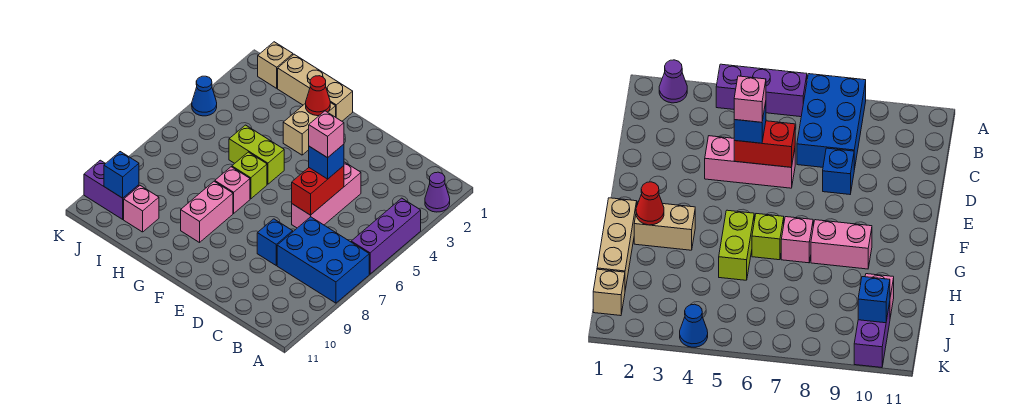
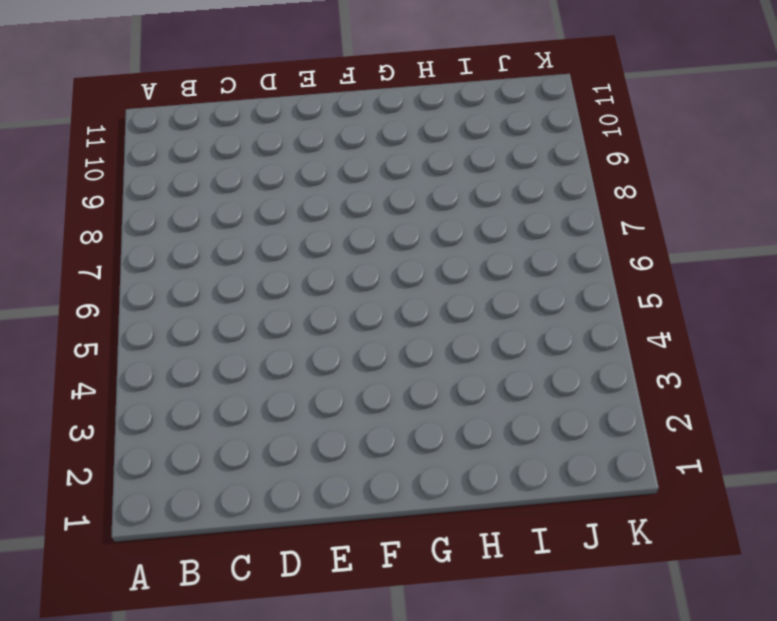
none -> purple 1x1 cone [425,172,450,212]
none -> purple 1x3 brick [351,198,421,274]
none -> blue 2x3 brick [277,217,369,303]

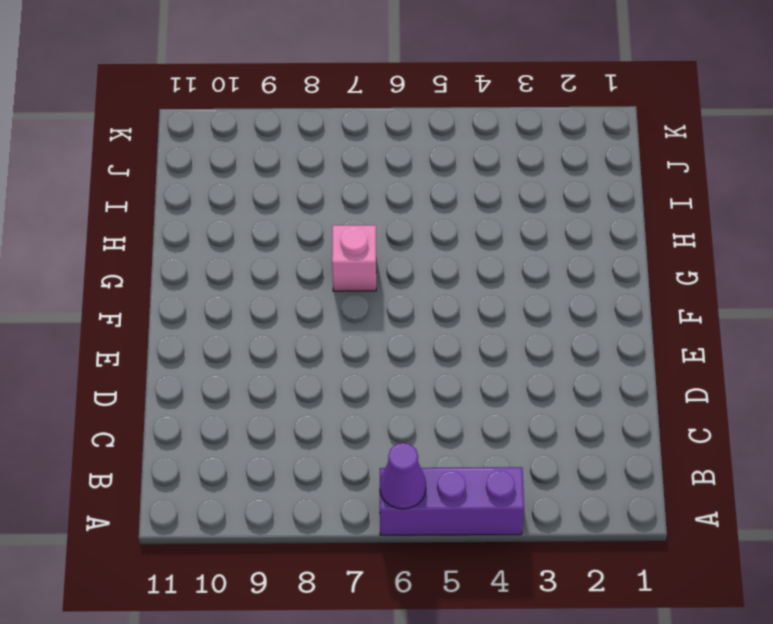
purple 1x1 cone [380,443,426,509] -> purple 1x1 cone moved to [425,172,450,212]
none -> blue 2x3 brick [277,217,369,303]
none -> pink 1x3 brick [292,162,361,228]
none -> blue 1x1 brick [257,219,293,265]

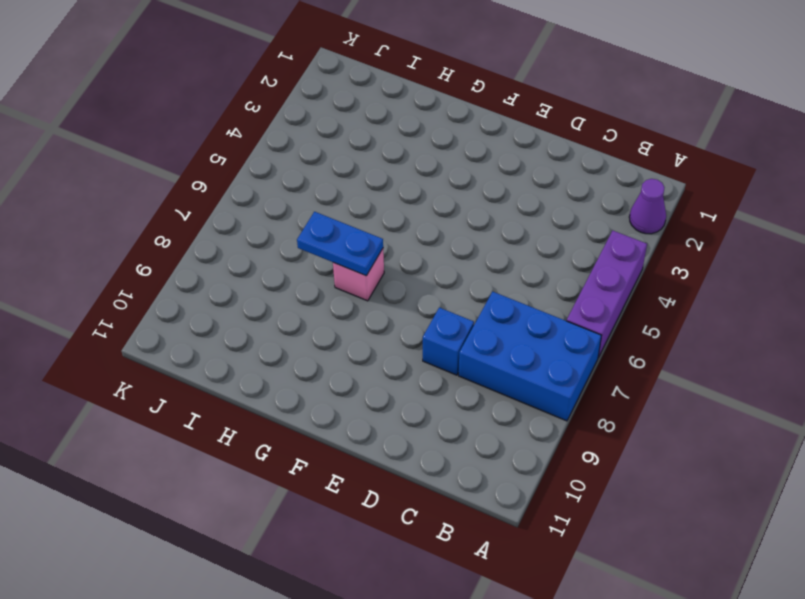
blue 1x2 plate [297,212,383,276] -> none
none -> pink 1x3 brick [292,162,361,228]
none -> tan 1x3 brick [278,54,353,121]
none -> tan 1x2 brick [283,103,336,155]

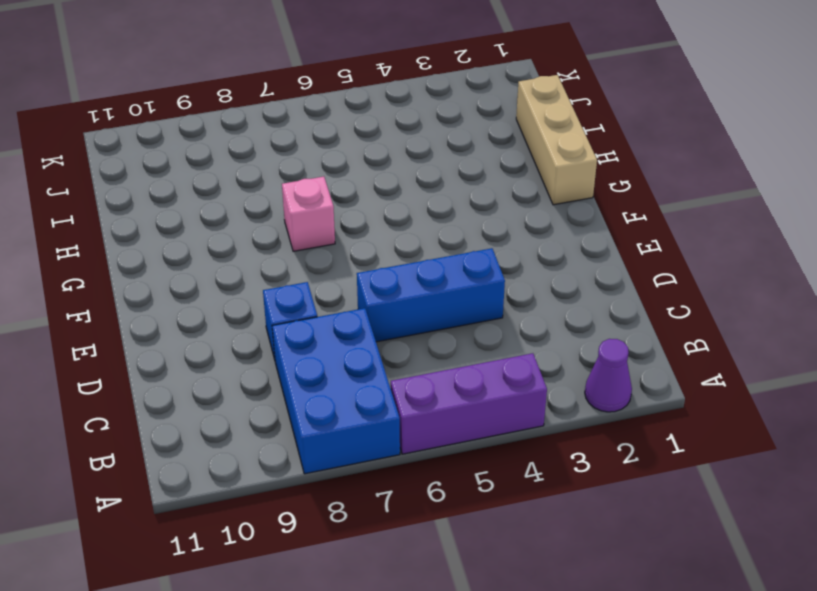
blue 1x3 brick [357,248,505,342] -> pink 1x3 brick [292,162,361,228]
none -> tan 1x2 brick [283,103,336,155]
none -> lime 1x2 brick [229,125,284,184]
none -> lime 1x1 brick [232,152,267,199]

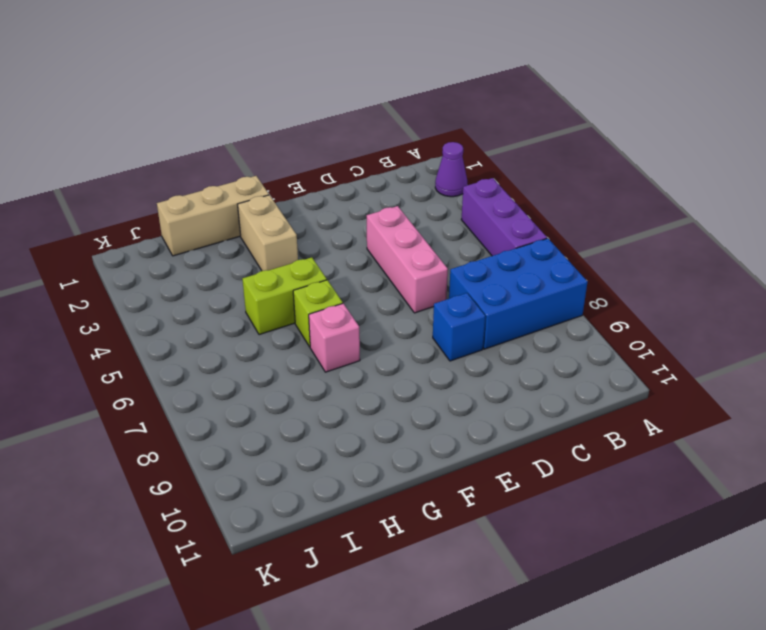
none -> pink 1x2 brick [181,181,233,243]
none -> pink 1x1 brick [124,186,159,232]
none -> tan 1x1 brick [258,42,293,88]

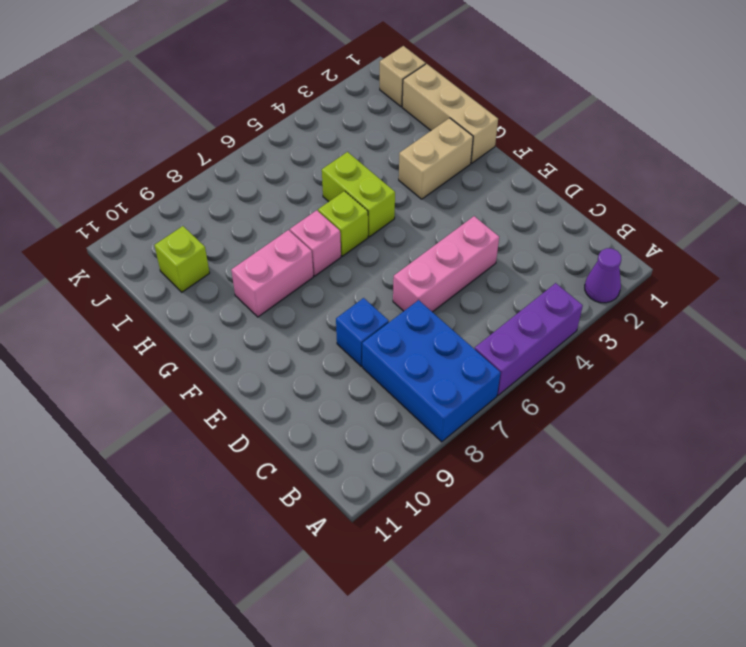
lime 1x1 brick [155,226,210,292] -> pink 1x1 brick [124,186,159,232]
none -> purple 1x2 brick [84,160,139,219]
none -> blue 1x1 cone [192,76,217,116]
none -> red 1x2 brick [292,166,344,215]

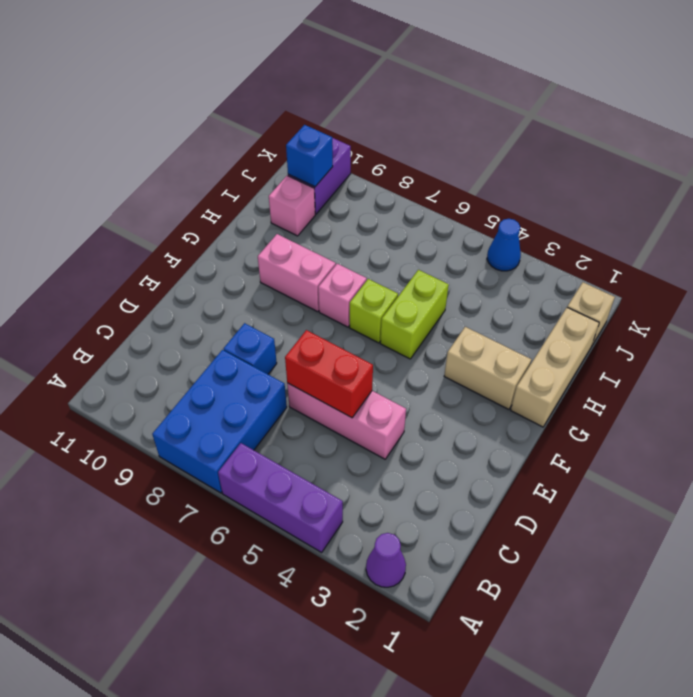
none -> red 1x1 cone [306,76,330,116]
none -> blue 1x1 brick [309,144,344,179]
none -> pink 1x1 brick [309,111,344,158]

